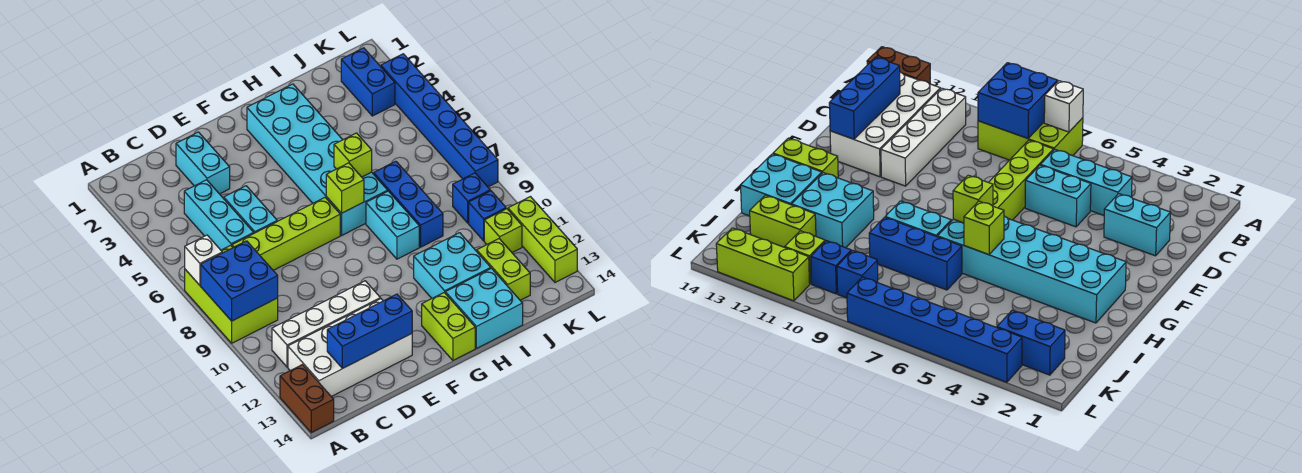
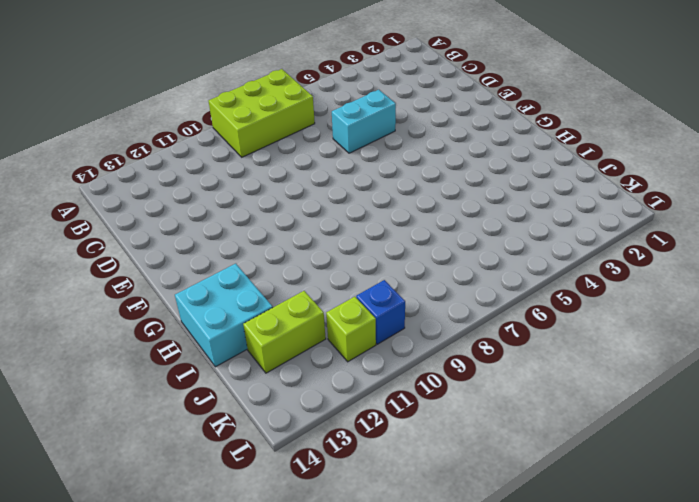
none -> brown 1x2 brick [280,365,334,433]
none -> white 1x4 brick [272,281,380,367]
none -> white 2x4 brick [288,299,412,397]

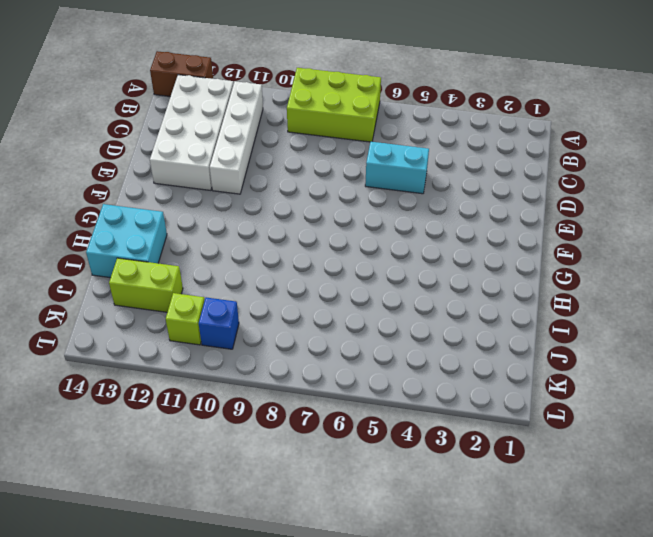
none -> cyan 1x3 brick [184,180,254,250]
none -> lime 1x4 brick [232,197,340,270]
none -> cyan 1x2 brick [176,132,230,194]

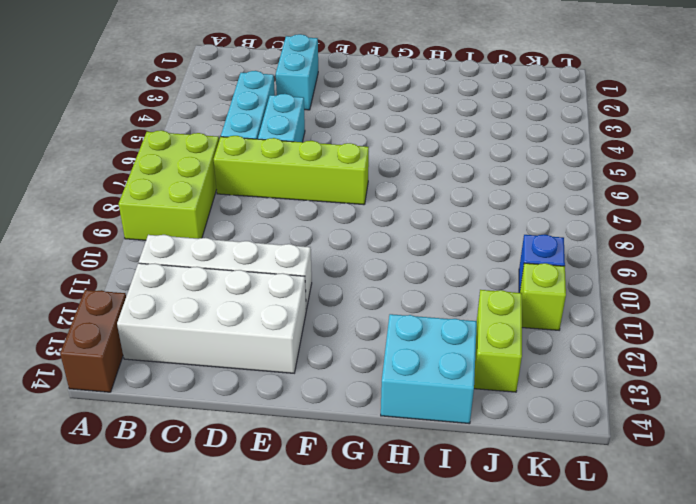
none -> cyan 2x6 brick [247,84,388,235]
none -> lime 1x2 brick [422,293,475,360]
none -> cyan 1x2 brick [366,191,419,259]

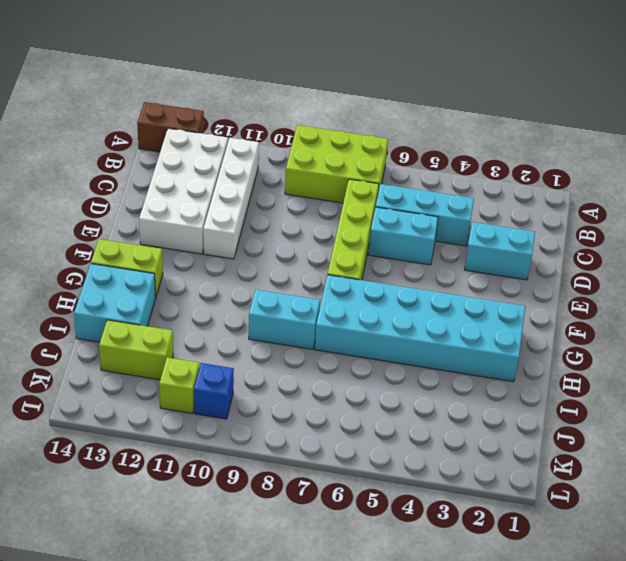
none -> cyan 2x2 brick [414,233,491,298]
none -> blue 1x3 brick [374,161,443,247]
none -> blue 1x2 brick [341,48,395,116]

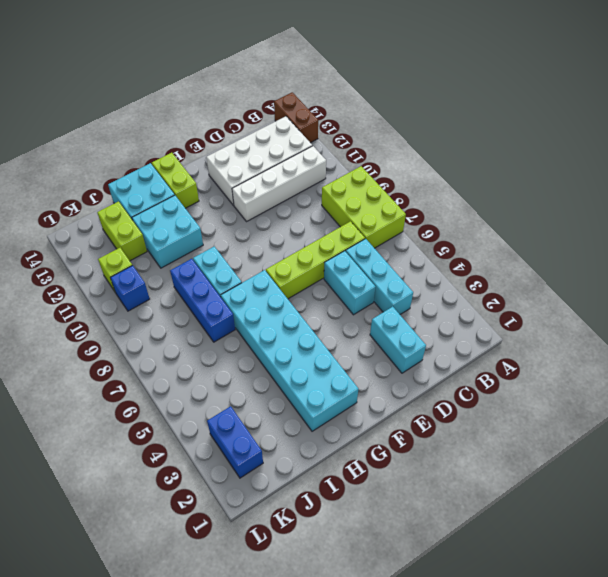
none -> blue 1x1 brick [453,173,490,223]
none -> blue 1x6 brick [381,54,498,187]
none -> lime 1x3 brick [508,197,577,282]

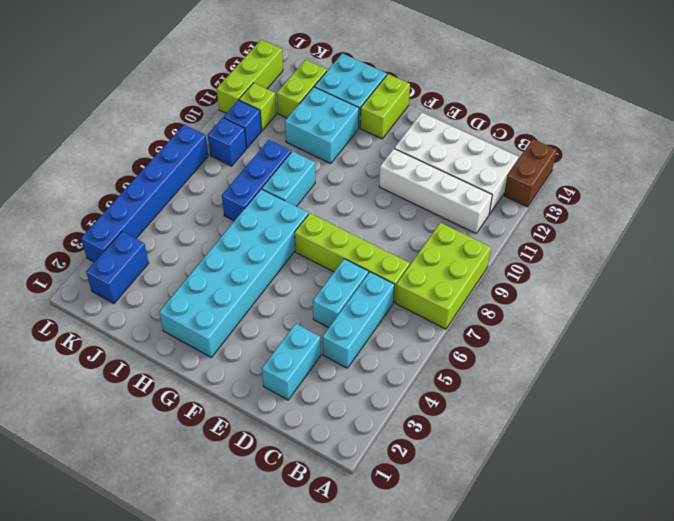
none -> white 1x1 brick [185,235,222,285]
none -> blue 2x2 brick [201,241,278,321]
none -> blue 1x3 brick [327,294,412,369]

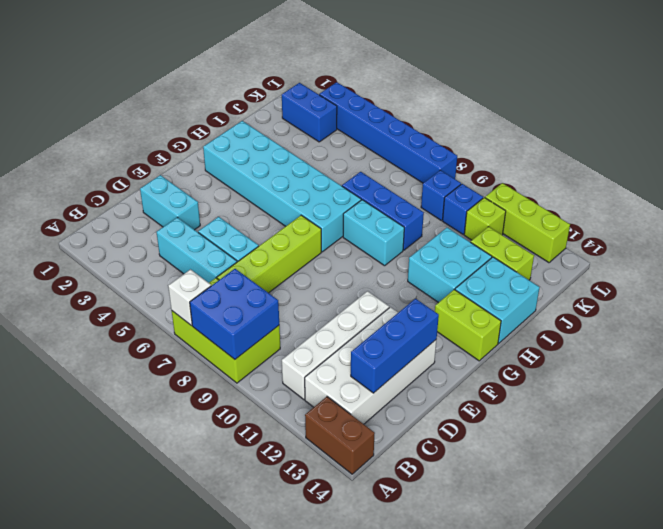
none -> lime 1x1 brick [326,163,364,213]
none -> lime 1x1 brick [334,133,372,177]

